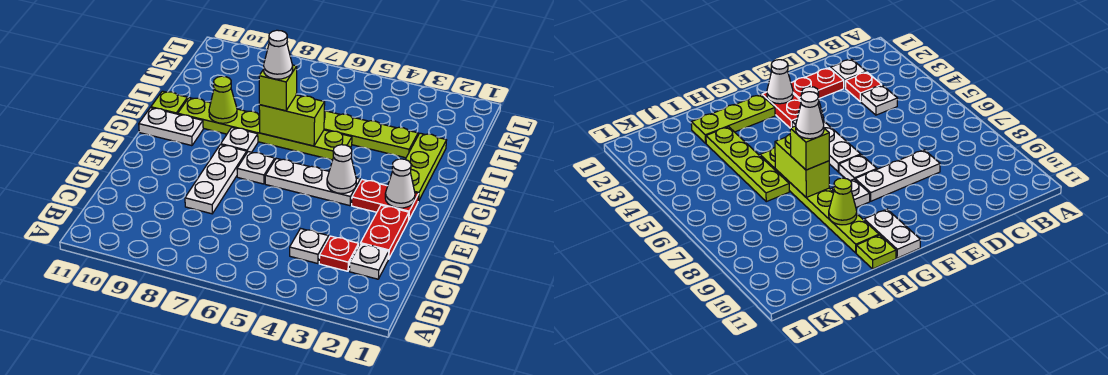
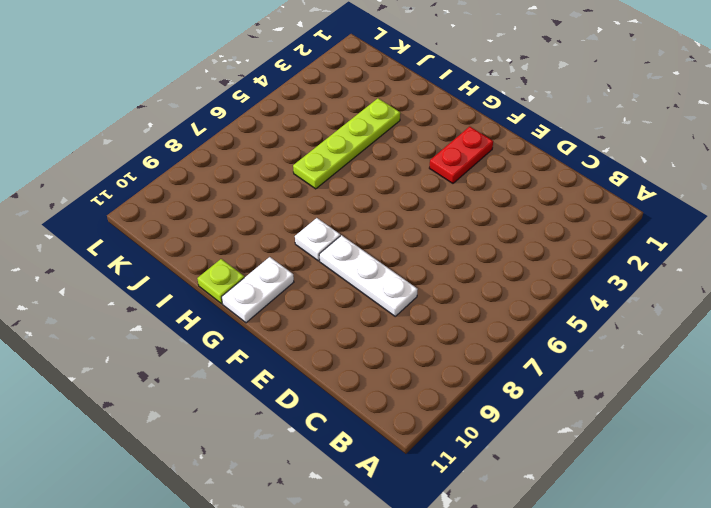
none -> white 1x1 plate [350,244,389,279]
none -> red 1x1 plate [319,236,359,271]
none -> white 1x1 plate [290,229,329,264]

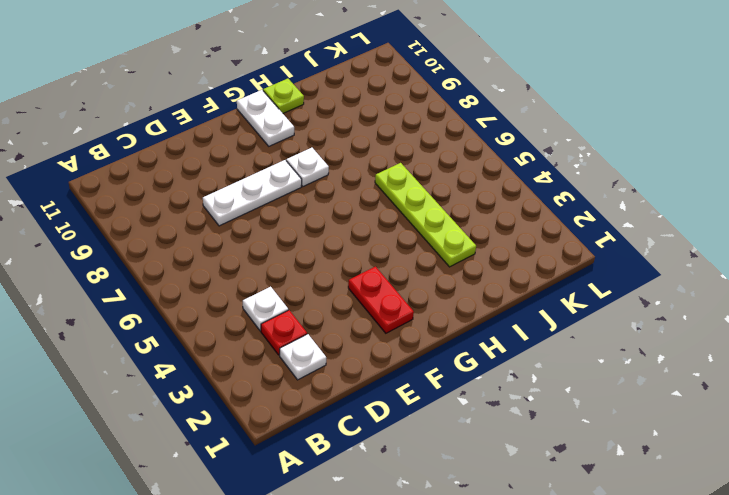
none -> red 1x2 plate [361,205,409,259]
none -> white 1x3 plate [265,158,360,206]
none -> white 1x1 plate [237,152,275,184]

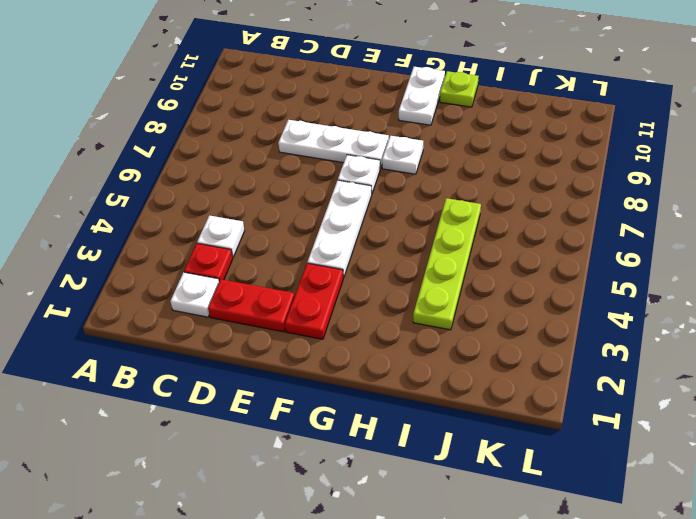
none -> lime 1x3 plate [405,133,447,201]
none -> lime 1x6 plate [178,98,352,160]
none -> white 1x1 cone [385,159,415,208]

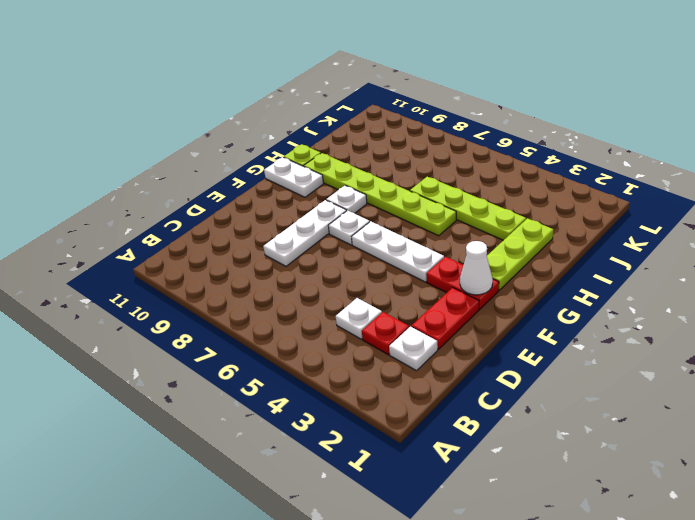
none -> white 1x1 cone [327,145,356,193]
none -> lime 1x2 brick [259,95,325,146]
none -> lime 1x1 cone [209,76,237,123]

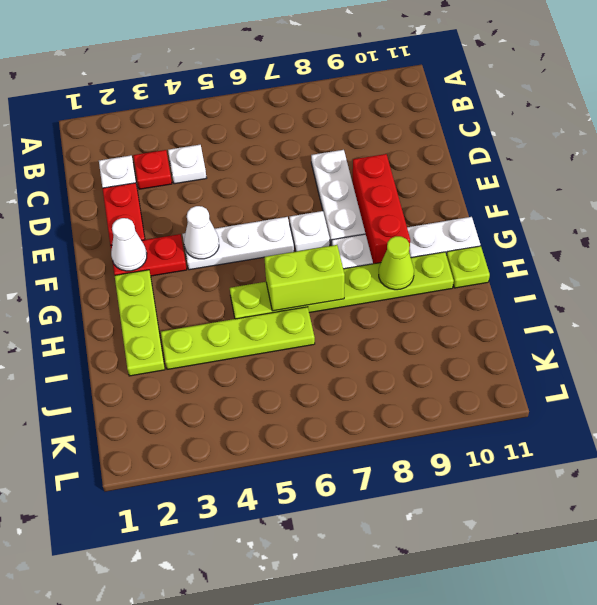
red 1x3 brick [353,154,410,264] -> none
none -> lime 1x1 brick [259,65,297,111]
none -> white 1x1 cone [264,30,293,79]

